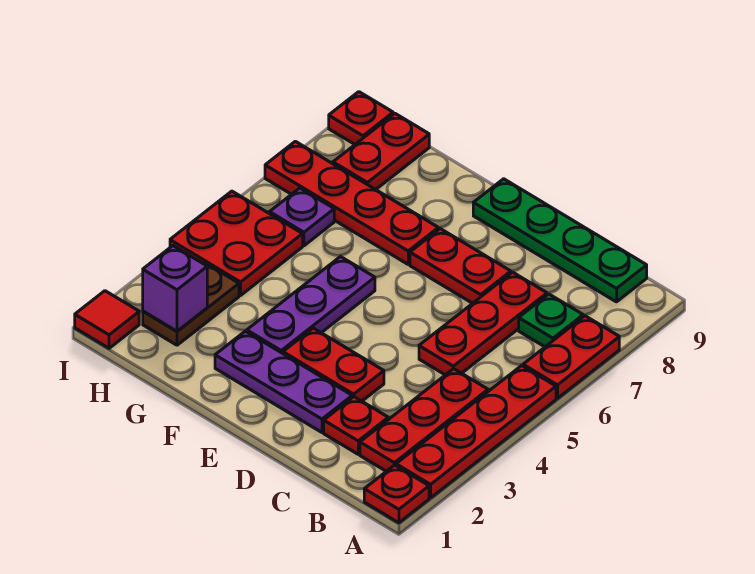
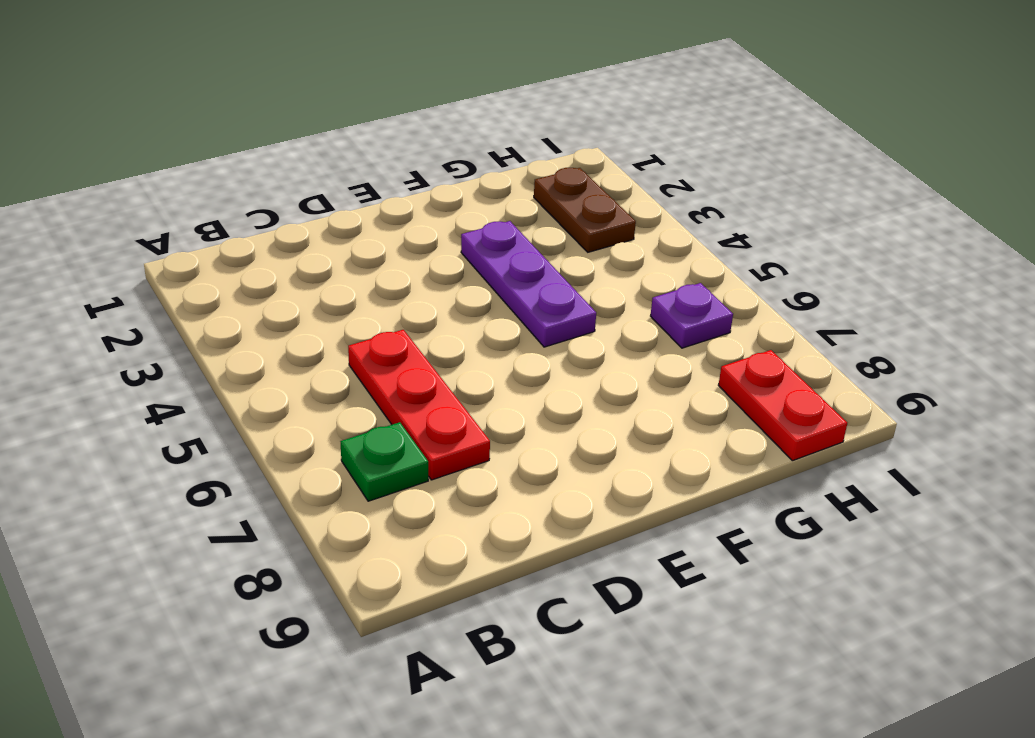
none -> red 1x1 plate [364,465,429,523]
none -> red 1x4 plate [396,366,556,498]
none -> red 1x2 plate [523,316,619,398]

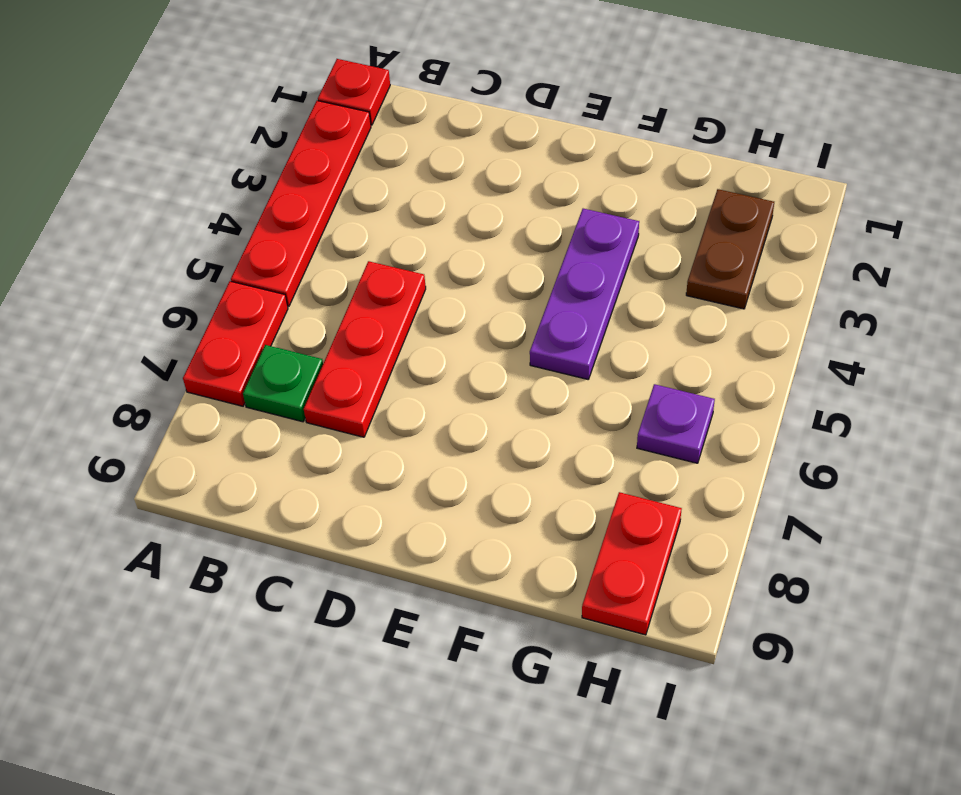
none -> red 1x3 plate [360,369,488,471]
none -> green 1x4 plate [473,179,647,302]
none -> red 1x1 plate [324,397,388,454]

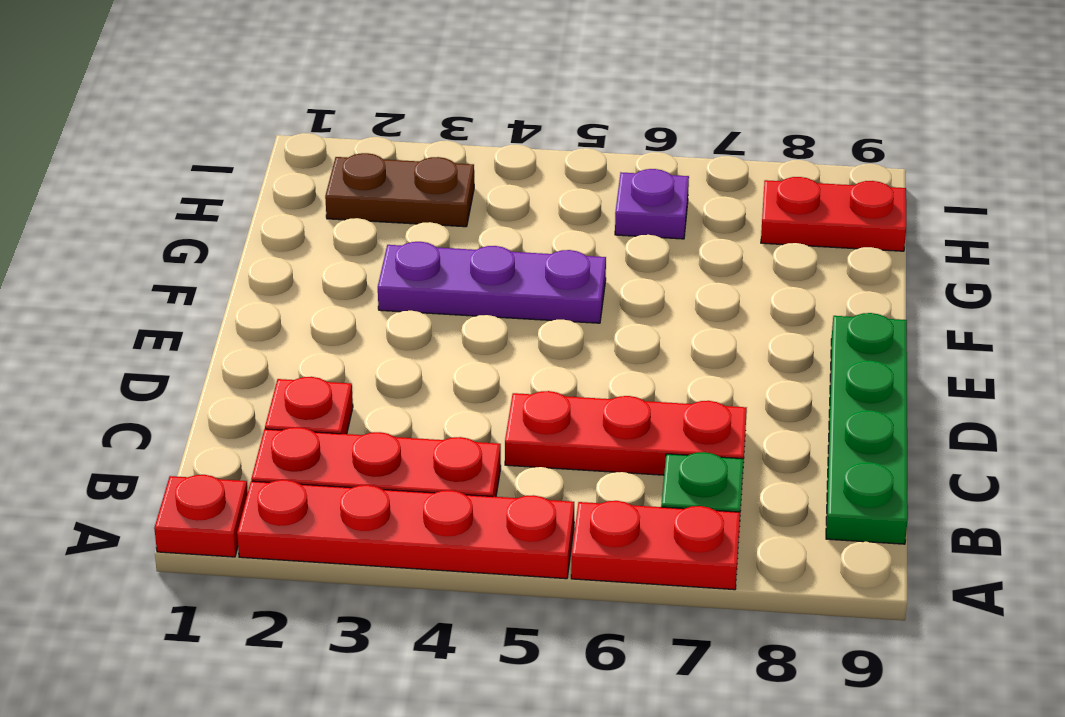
none -> purple 1x3 plate [215,331,352,432]
none -> red 1x2 plate [283,328,384,401]
none -> red 1x2 plate [410,229,511,303]

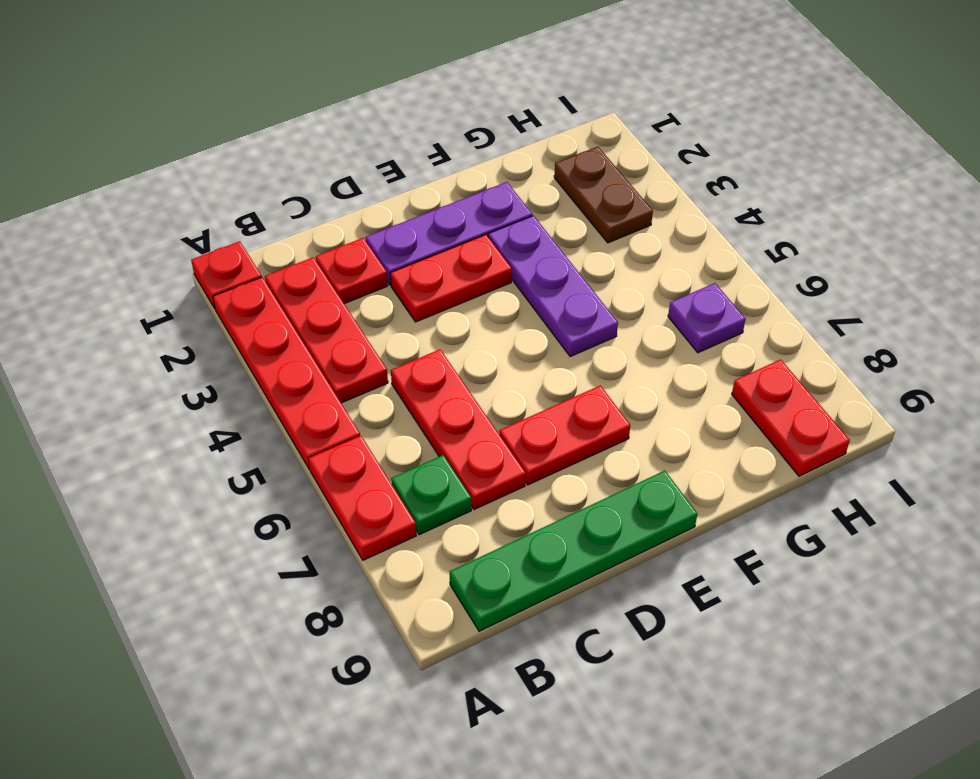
none -> red 1x4 plate [265,141,438,264]
none -> red 2x2 plate [170,191,303,295]
none -> red 1x1 tile [75,291,139,348]

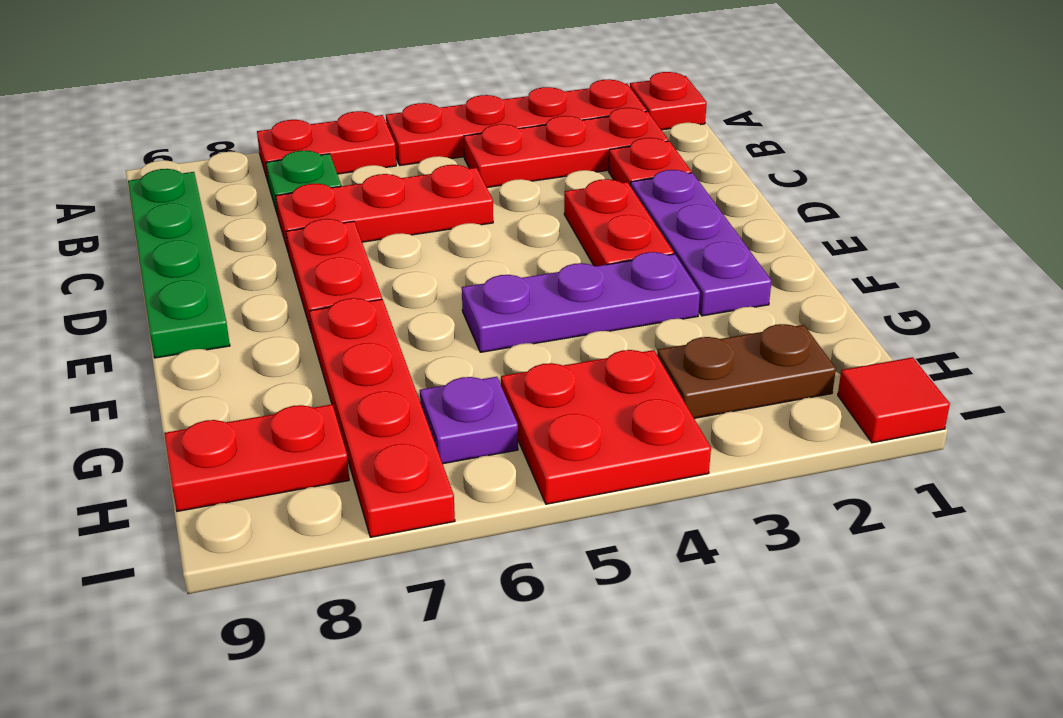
none -> red 1x1 plate [329,92,393,144]
none -> purple 1x1 brick [143,246,207,331]

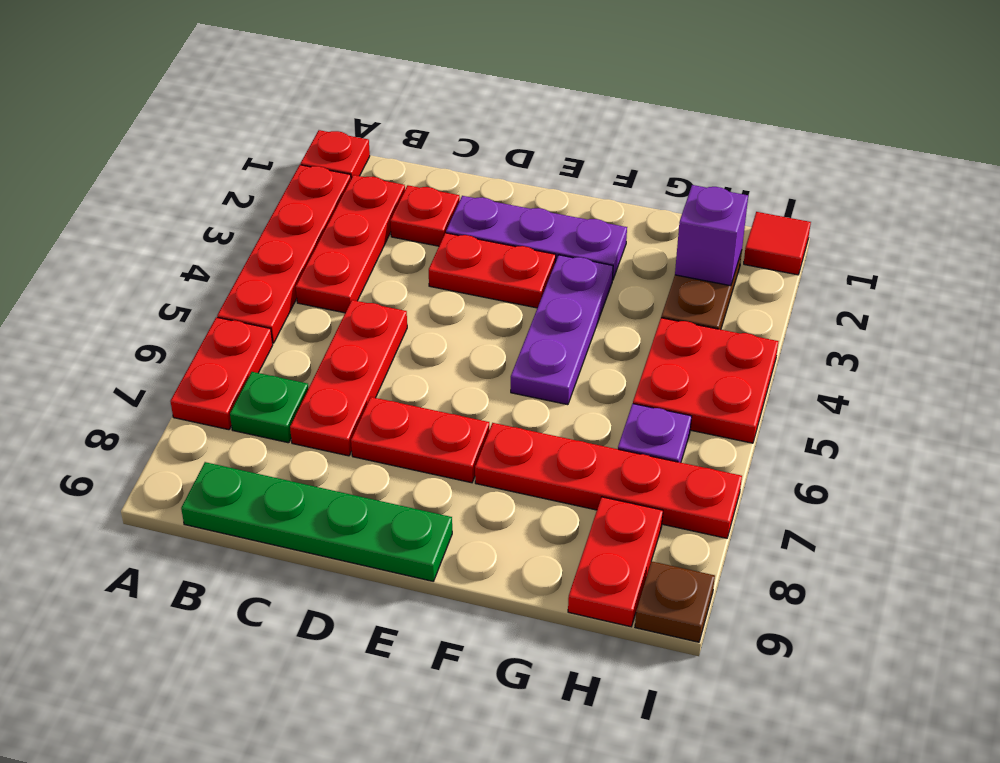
brown 1x1 plate [635,561,715,642] -> red 1x1 plate [329,92,393,144]

